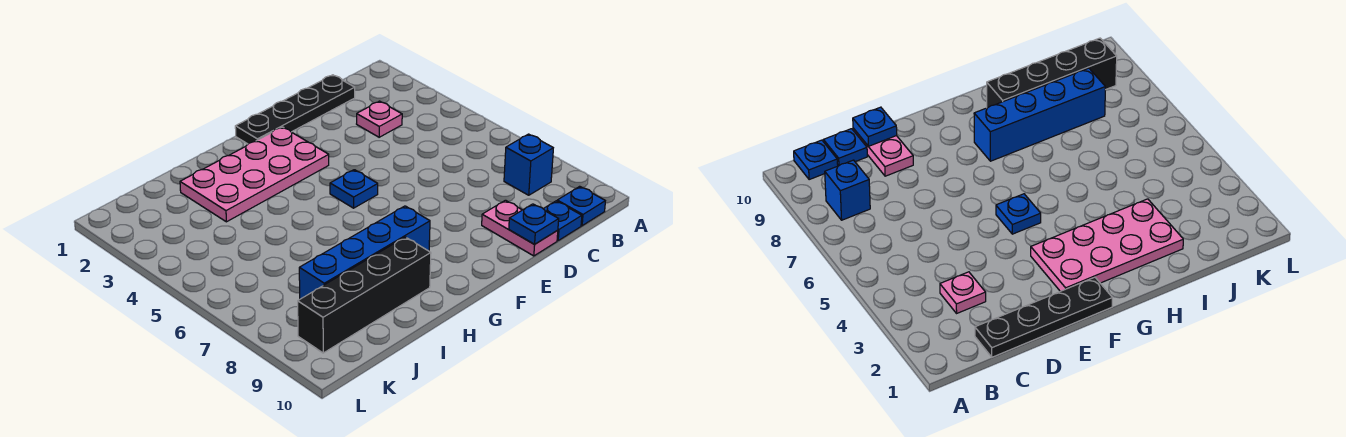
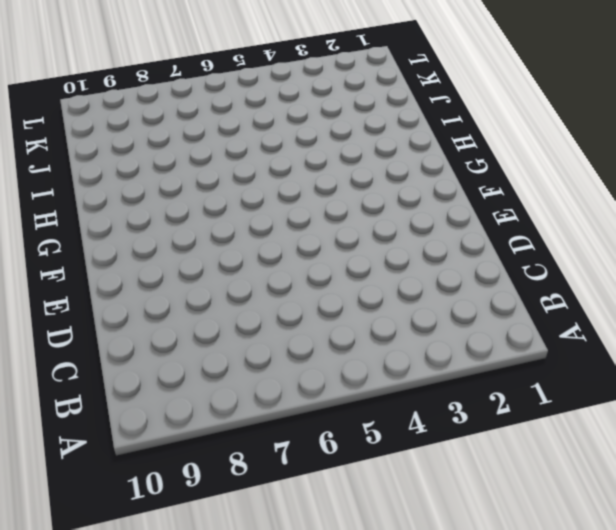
none -> blue 1x1 brick [504,134,553,195]
none -> blue 1x1 plate [557,186,605,226]

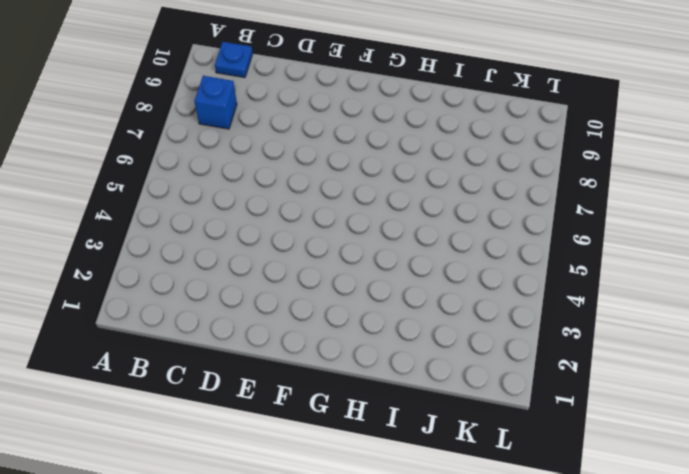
none -> black 1x4 plate [235,75,355,144]
none -> pink 1x1 plate [357,101,402,137]

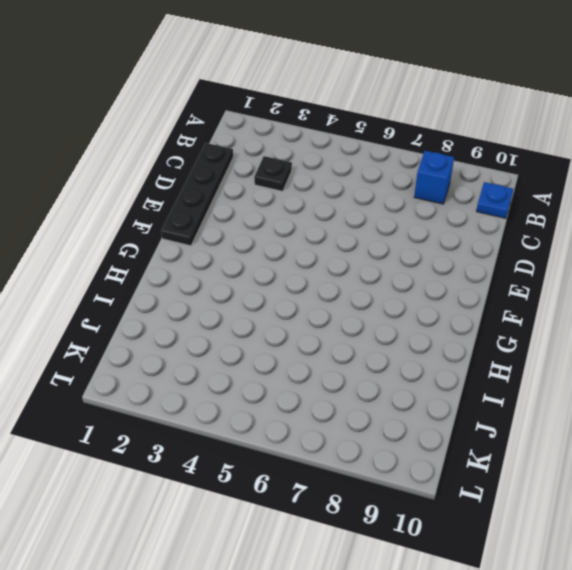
black 1x1 plate [254,156,292,191] -> pink 1x1 plate [357,101,402,137]
none -> blue 1x1 plate [544,201,582,240]
none -> pink 1x2 plate [482,200,558,256]

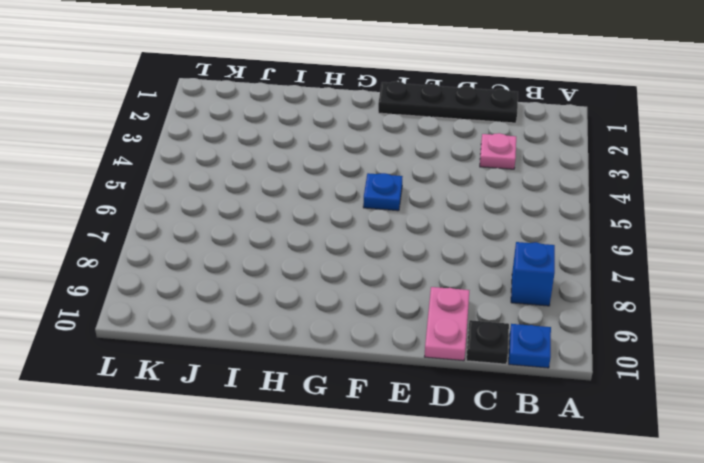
black 1x1 plate [466,320,509,364] -> blue 1x1 plate [544,201,582,240]
none -> pink 2x4 plate [180,127,329,222]
none -> blue 1x4 brick [299,206,430,299]

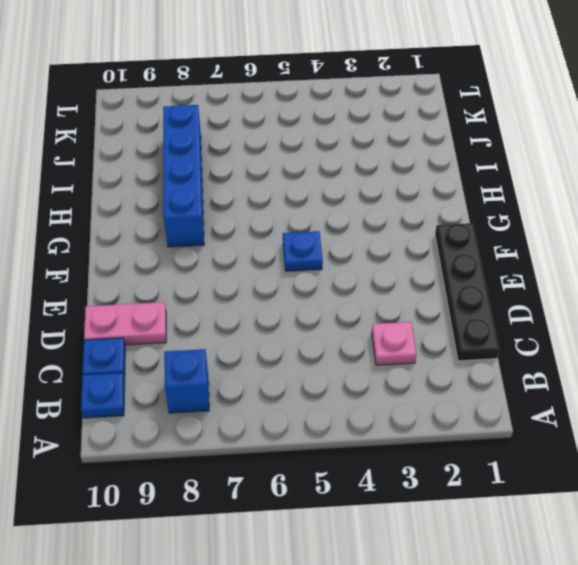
none -> pink 2x4 plate [180,127,329,222]
none -> black 1x4 brick [298,237,431,353]

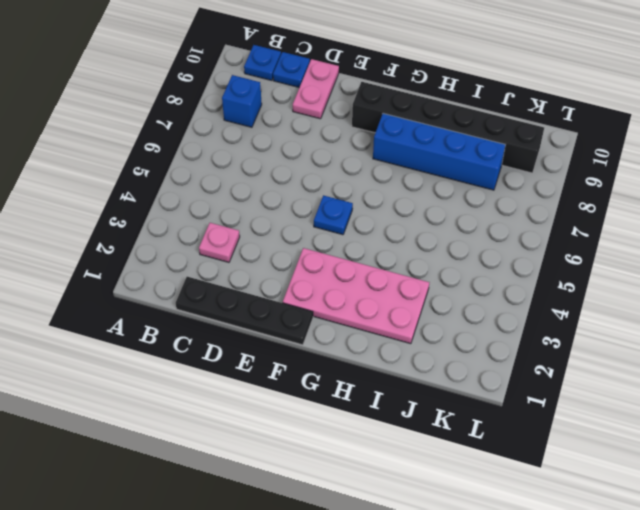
black 1x6 brick [352,82,544,173] -> black 1x4 brick [298,237,431,353]
none -> blue 1x1 plate [509,204,559,244]

